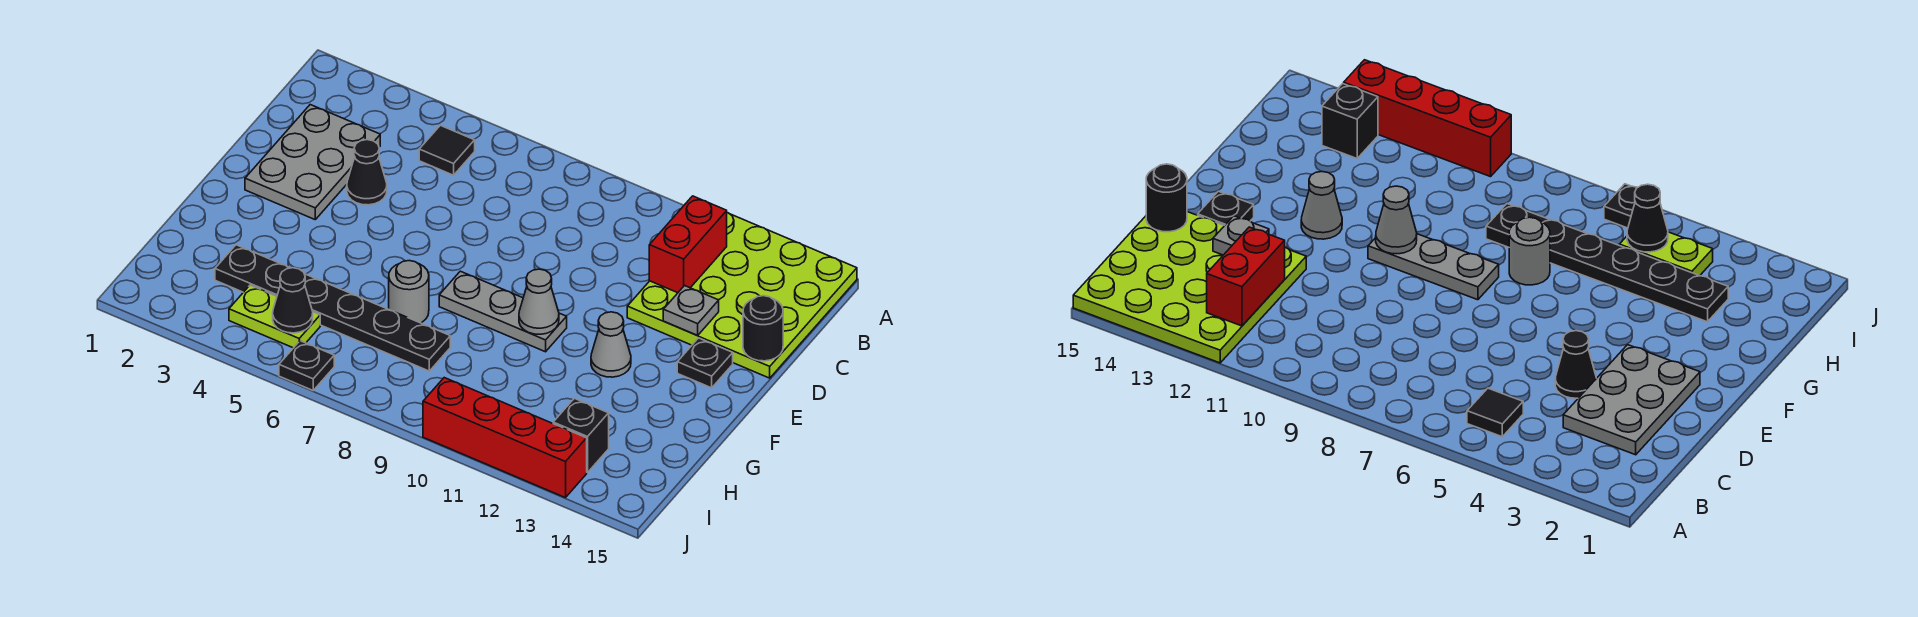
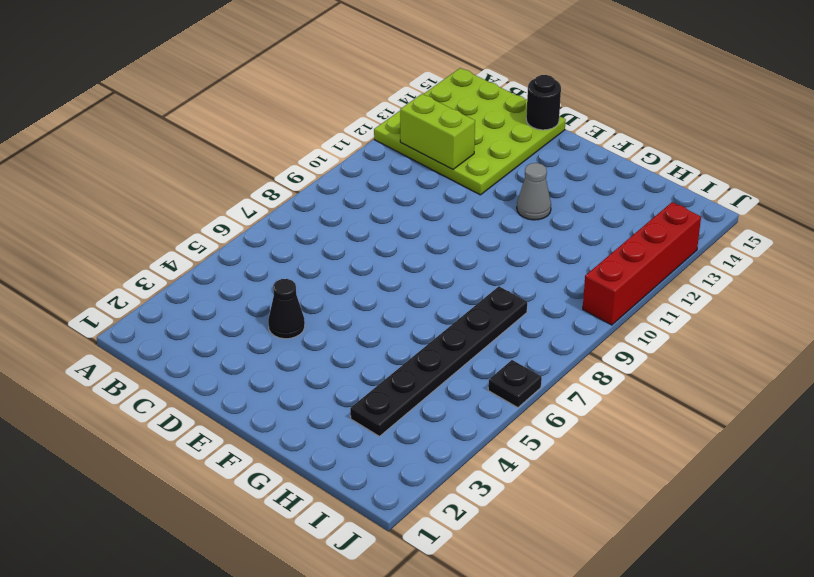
lime 1x2 brick [400,94,475,169] -> red 1x2 brick [649,196,727,293]
none -> black 1x1 tile [419,125,475,175]
none -> grey 2x3 plate [245,105,380,219]
none -> black 1x1 plate [677,338,733,388]

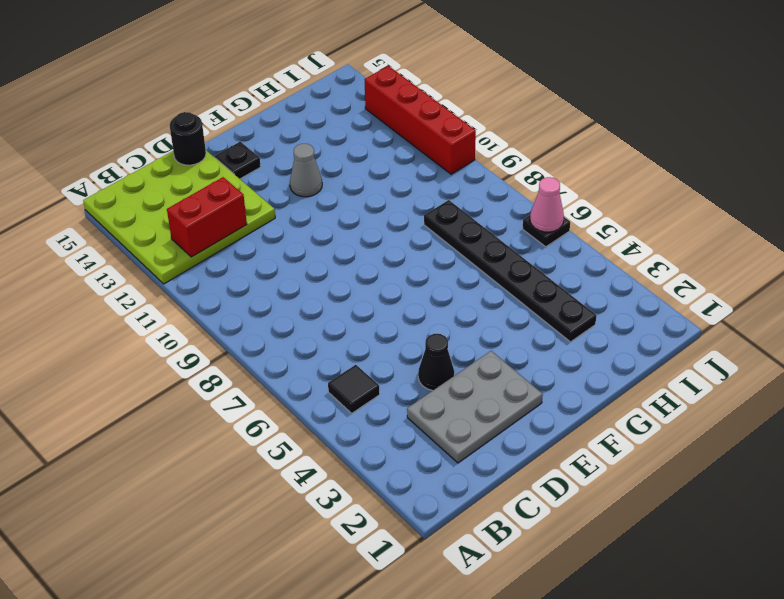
pink 1x1 cone [530,177,564,232] -> none
none -> grey 1x3 plate [439,271,567,352]
none -> grey 1x1 round brick [389,261,429,323]
none -> lime 1x2 plate [229,285,320,348]

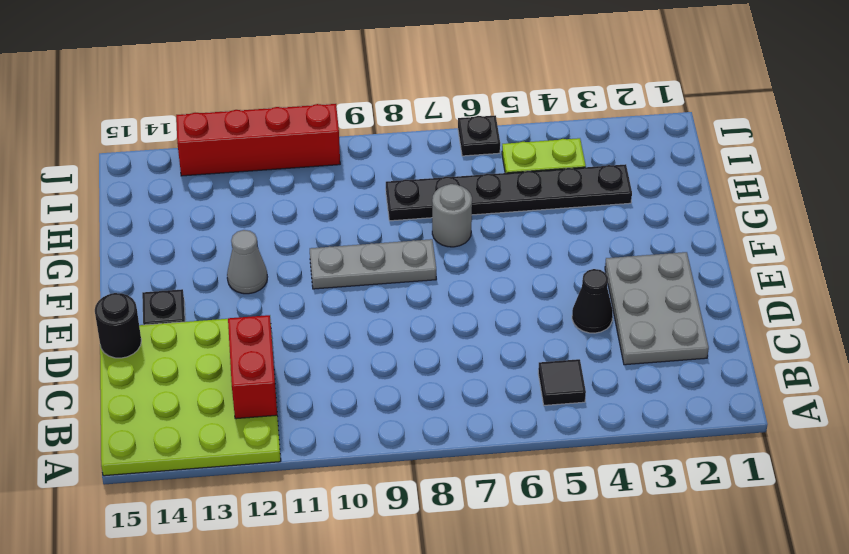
none -> black 1x1 brick [553,398,609,473]
none -> grey 1x1 plate [663,286,719,336]
none -> grey 1x1 cone [519,269,559,334]

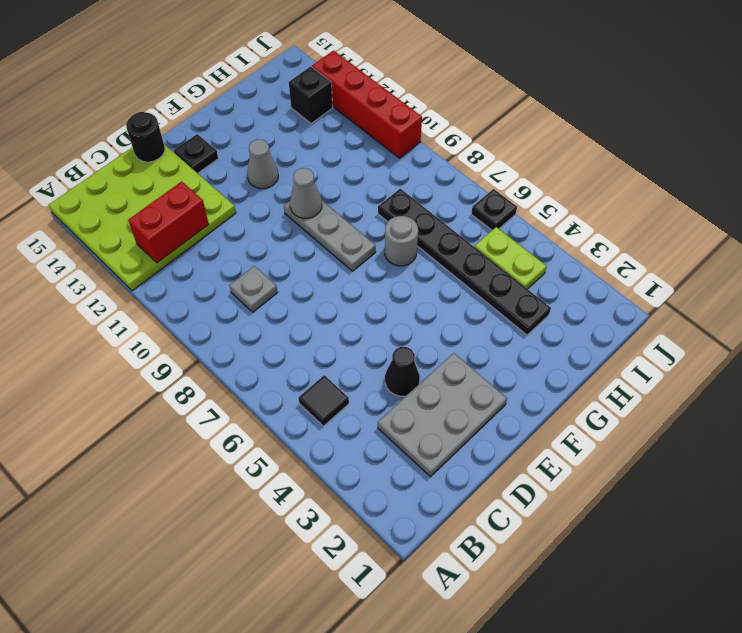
grey 1x1 plate [230,266,278,312] -> grey 1x1 plate moved to [663,286,719,336]
none -> black 1x1 cone [273,268,313,333]

